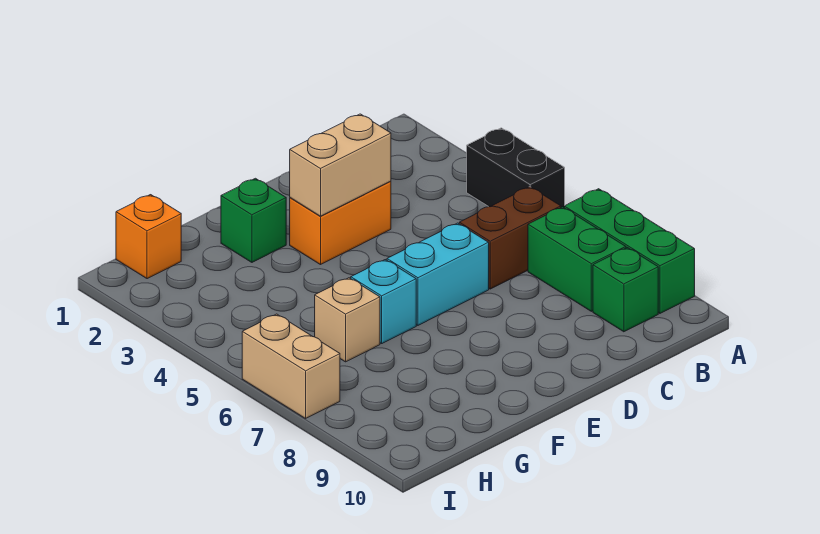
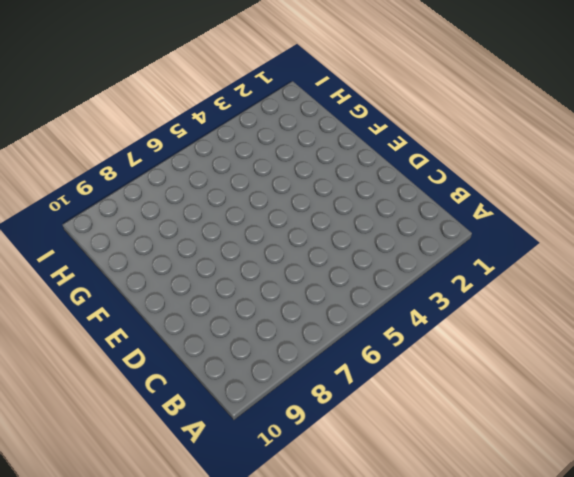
none -> black 1x2 brick [467,128,565,207]
none -> green 1x3 brick [564,189,695,313]
none -> brown 1x2 brick [459,187,561,289]

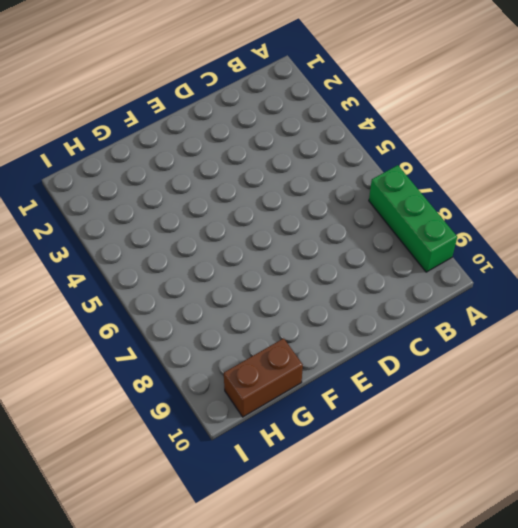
brown 1x2 brick [224,338,303,417] -> brown 1x2 brick moved to [459,187,561,289]
none -> black 1x2 brick [467,128,565,207]
none -> green 1x2 brick [528,207,626,311]
none -> green 1x1 brick [593,248,658,332]

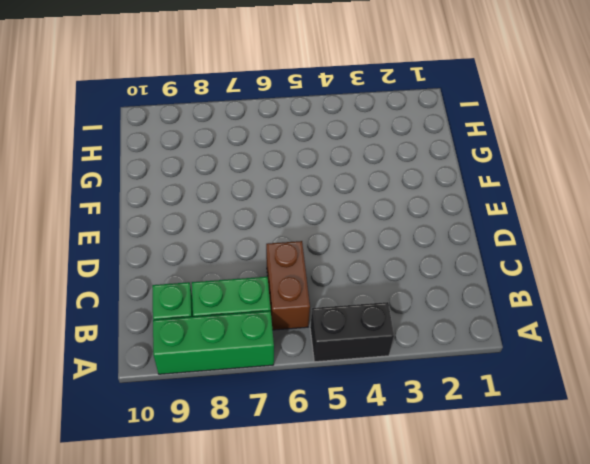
none -> orange 1x2 brick [290,181,391,265]
none -> cyan 1x2 brick [387,223,489,325]
none -> green 1x1 brick [221,178,286,262]

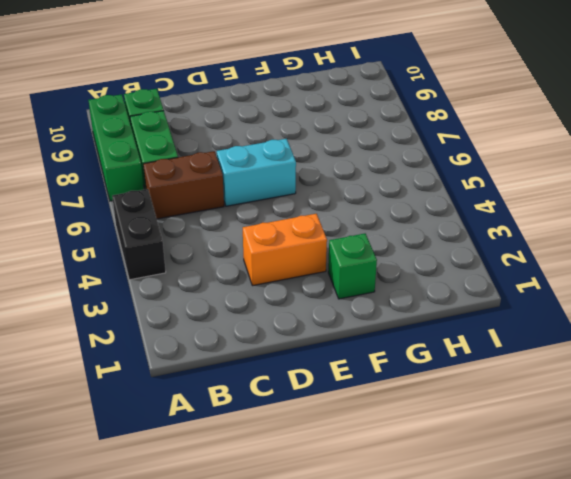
none -> cyan 1x1 brick [351,260,416,344]
none -> tan 1x1 brick [315,278,380,362]
none -> orange 1x1 brick [116,195,181,279]

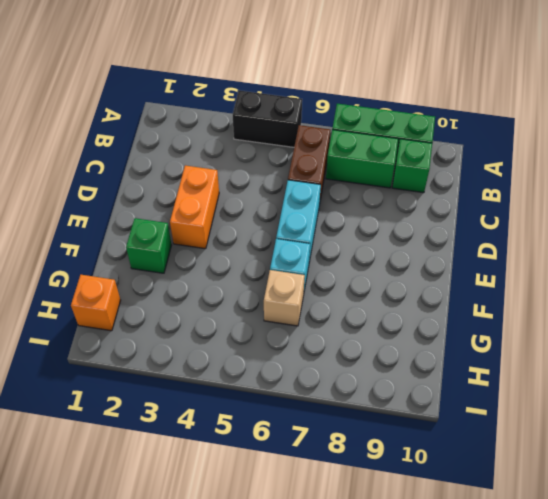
none -> tan 1x2 brick [242,314,340,418]
none -> tan 1x2 brick [290,114,391,216]

